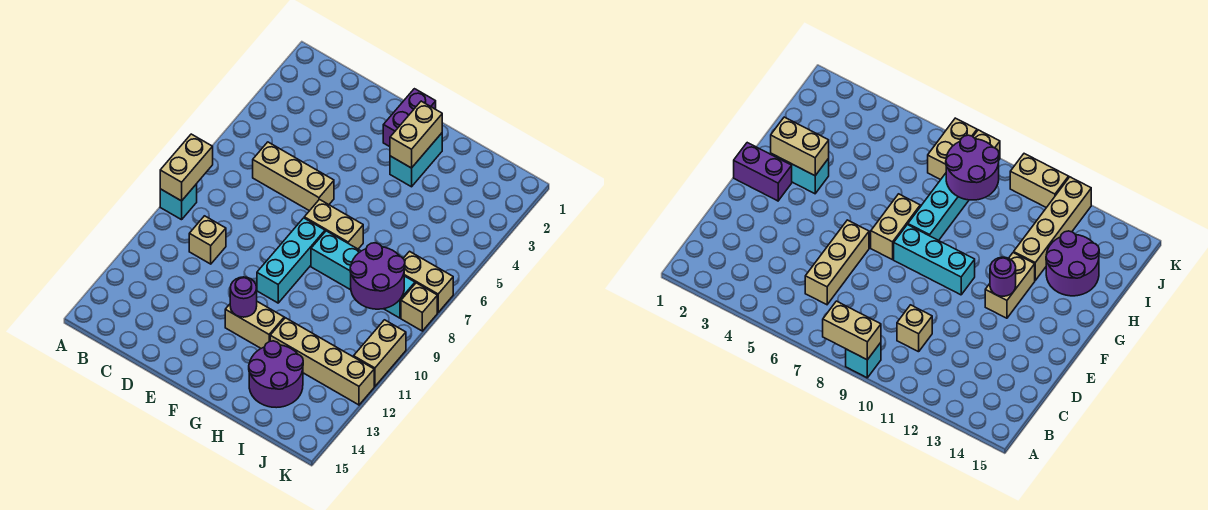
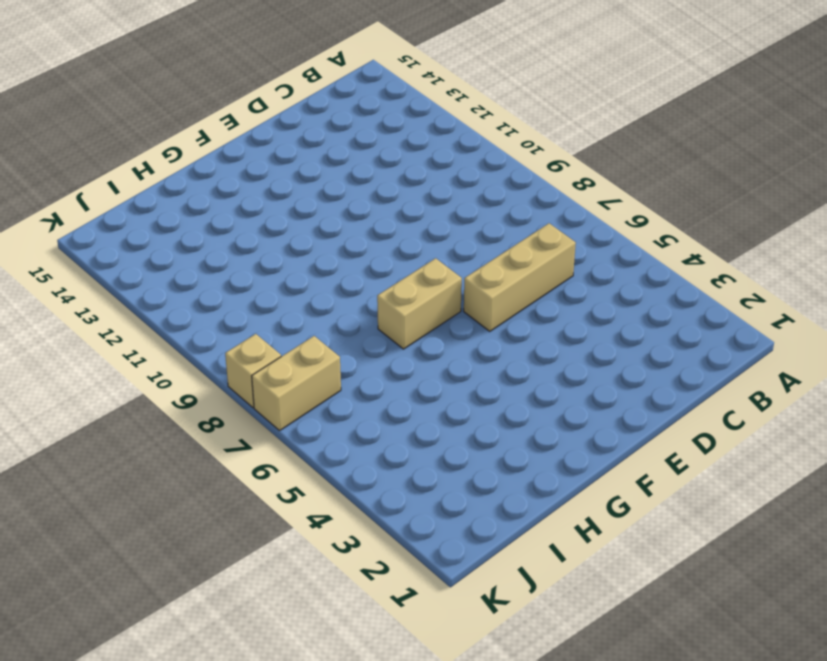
none -> cyan 1x1 brick [160,184,197,220]
none -> tan 1x1 brick [189,216,226,264]
none -> purple 1x2 brick [383,89,436,147]

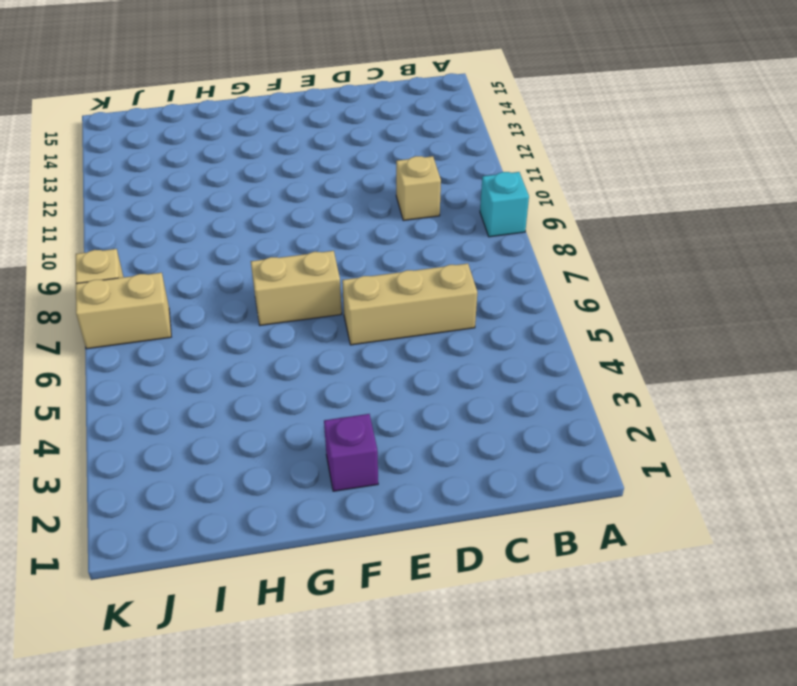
purple 1x1 brick [324,414,378,491] -> purple 1x2 brick [383,89,436,147]
none -> cyan 1x3 brick [257,218,325,303]
none -> tan 1x2 brick [225,302,284,348]
none -> cyan 1x2 brick [390,133,442,187]

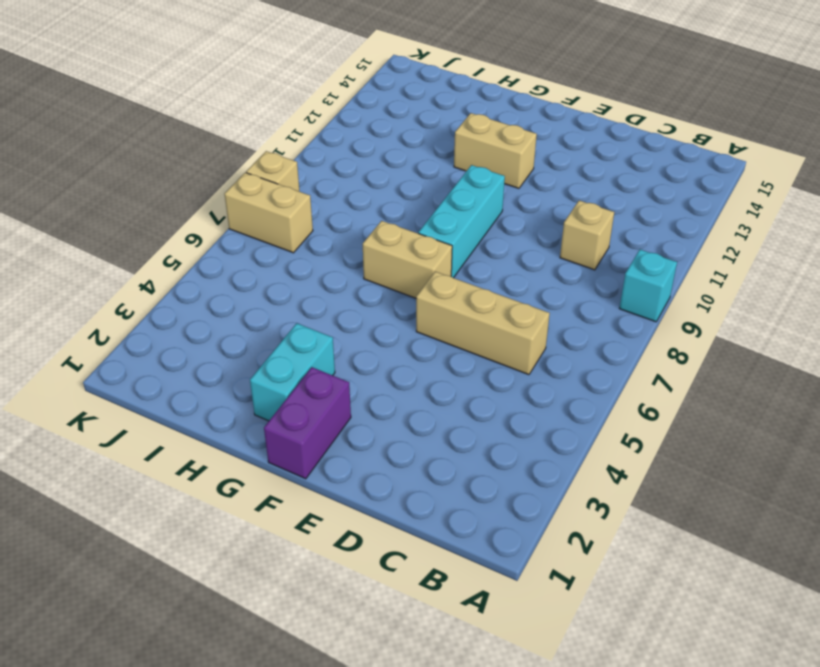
none -> cyan 1x4 brick [311,231,415,318]
none -> tan 1x4 brick [270,318,374,405]
none -> purple 2x2 round brick [249,341,303,408]

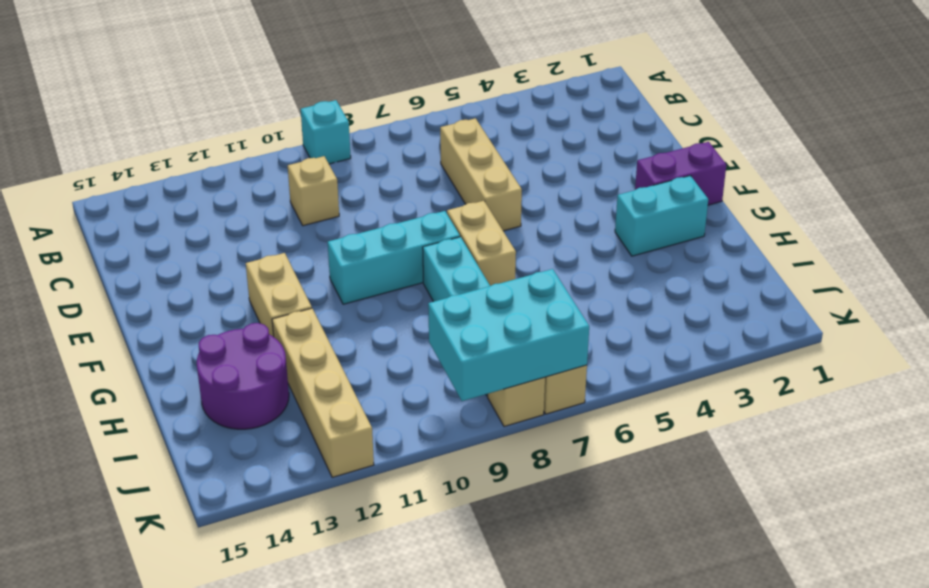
cyan 2x3 brick [428,269,589,401] -> purple 2x2 round brick [350,243,405,309]
none -> tan 1x2 brick [354,320,406,386]
none -> tan 1x2 brick [160,134,213,201]
none -> purple 1x1 round brick [230,277,257,317]

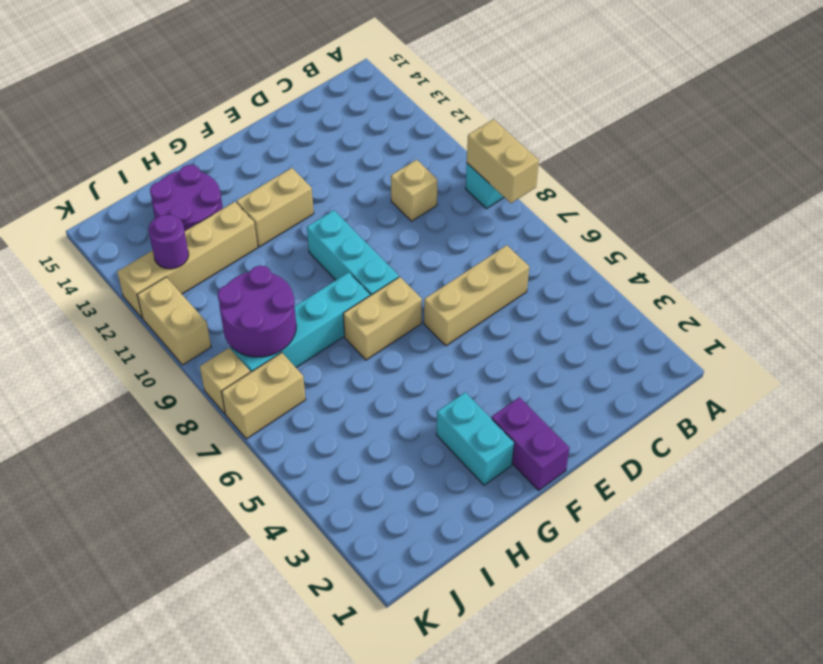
purple 1x1 round brick [148,215,189,269] -> purple 1x1 round brick moved to [230,277,257,317]
none -> tan 1x2 brick [390,101,442,168]

